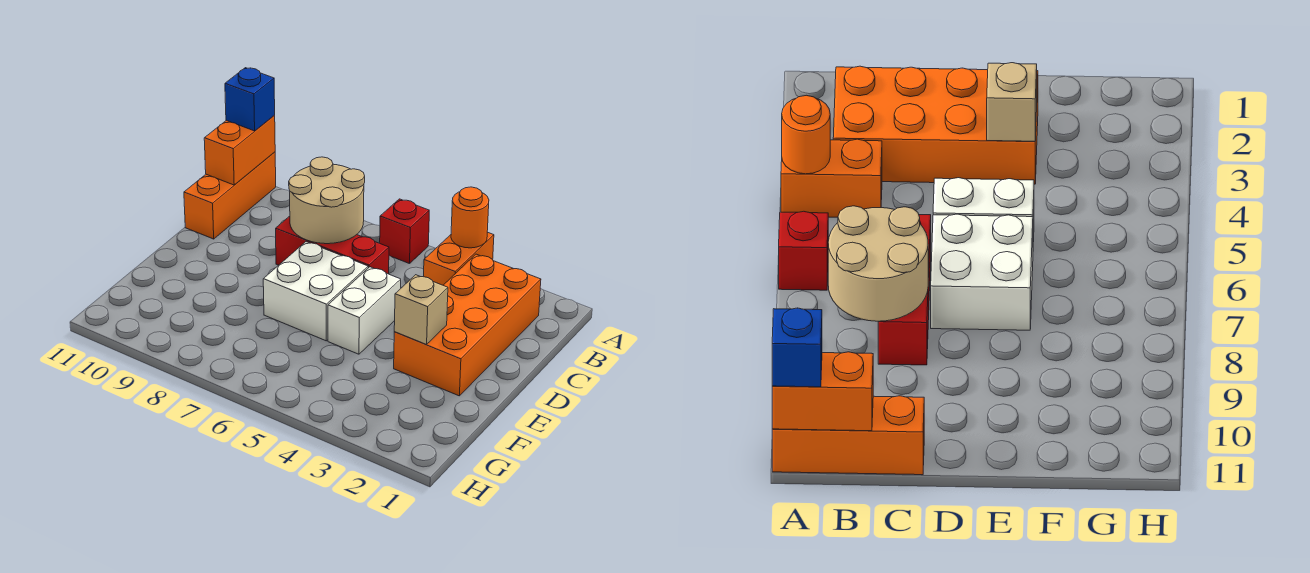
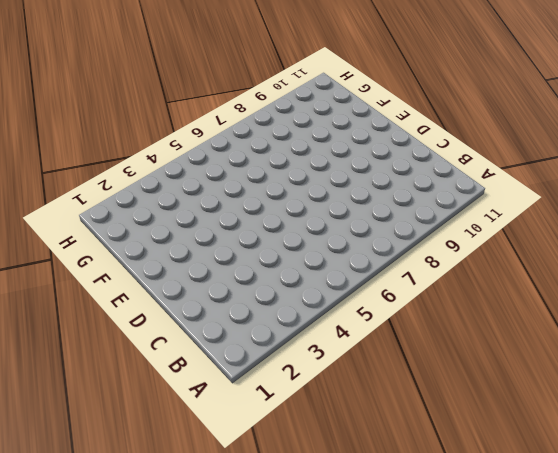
none -> orange 1x2 brick [424,232,494,285]
none -> red 1x1 brick [380,199,429,264]
none -> orange 1x3 brick [184,152,276,239]

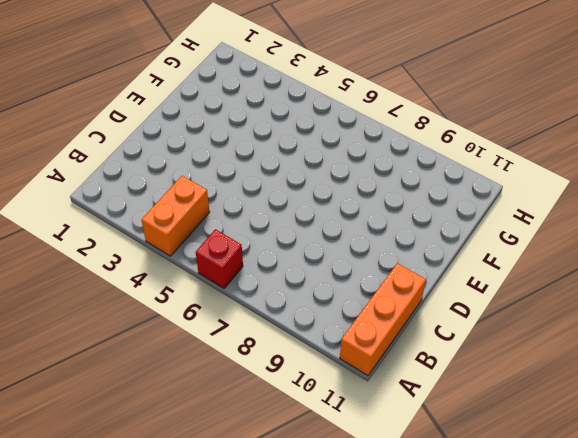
none -> orange 2x4 brick [394,254,541,396]
none -> red 1x3 brick [276,216,389,274]
none -> white 1x2 brick [328,267,401,354]

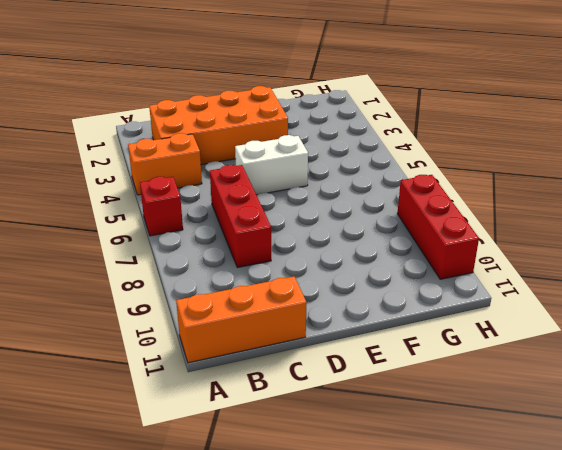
red 1x3 brick [397,175,479,279] -> none
none -> white 2x2 brick [263,242,368,341]
none -> orange 1x1 round brick [451,187,489,248]
none -> orange 1x2 brick [204,116,275,185]

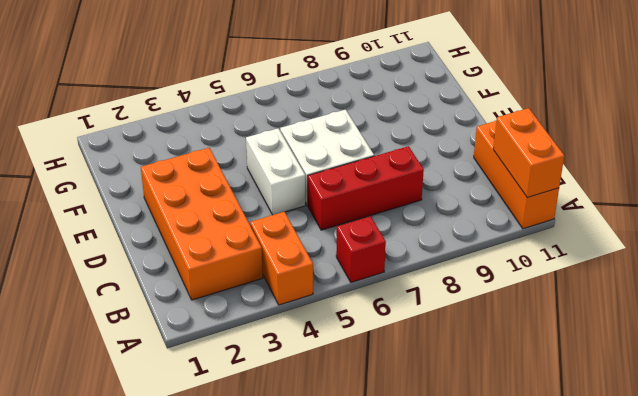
none -> orange 1x1 round brick [451,187,489,248]
none -> tan 2x2 round brick [289,157,365,244]
none -> tan 1x1 brick [394,275,448,344]

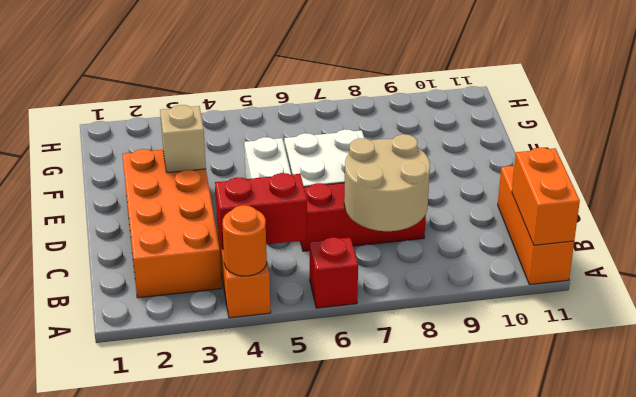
red 1x2 brick [215,173,307,249] -> none
none -> blue 1x1 brick [225,68,275,131]

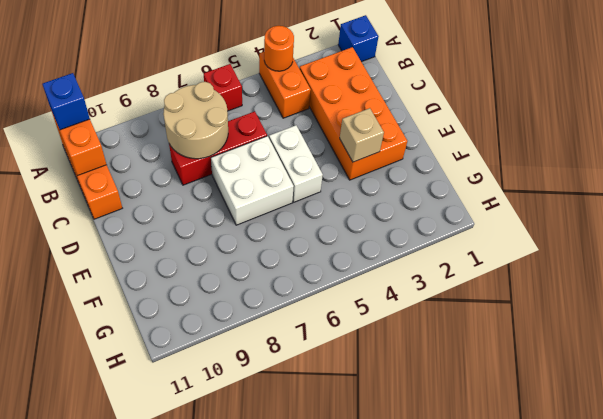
blue 1x1 brick [338,15,379,62] -> none

